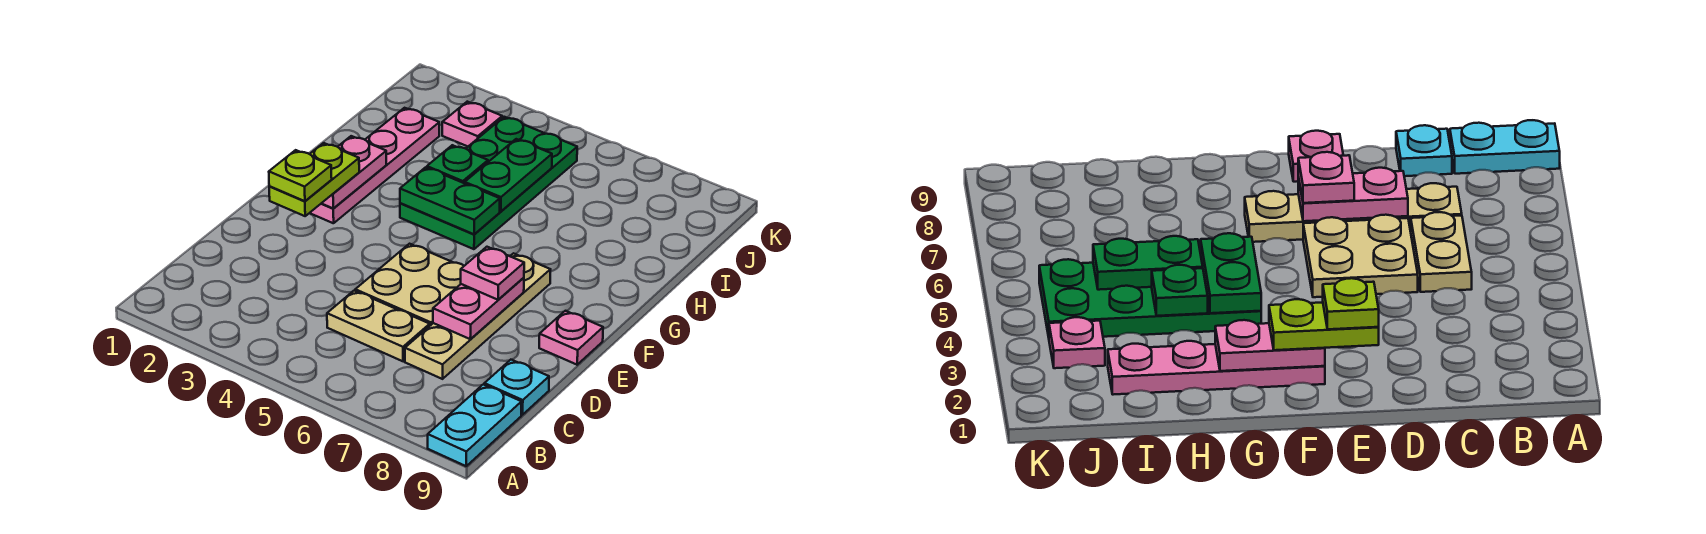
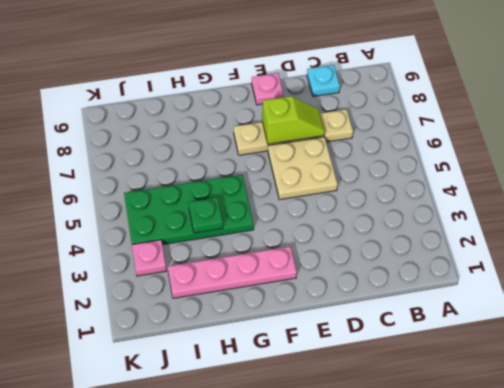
lime 1x2 slope [262,96,325,144] -> pink 1x2 plate [433,278,524,339]
none -> cyan 1x2 plate [428,384,522,466]
none -> tan 1x2 plate [327,291,430,361]
none -> pink 1x2 plate [322,136,386,209]

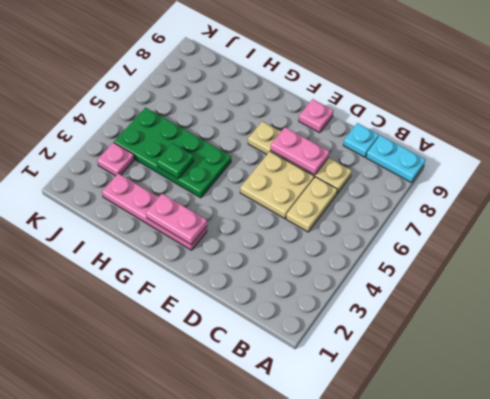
none -> green 1x2 plate [400,167,500,234]
none -> green 1x2 plate [465,139,552,212]
none -> lime 1x2 plate [269,143,359,216]

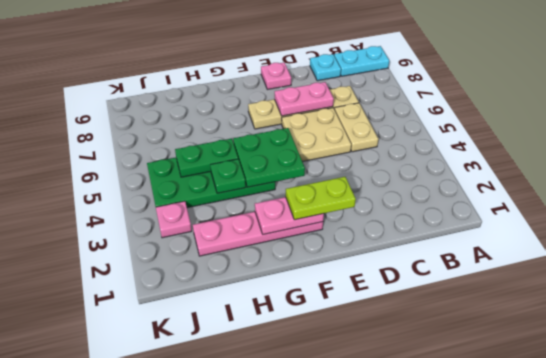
green 2x2 plate [233,128,305,187] -> green 1x2 plate [400,167,500,234]
none -> pink 1x1 plate [461,247,524,300]
none -> lime 1x1 plate [269,150,332,201]

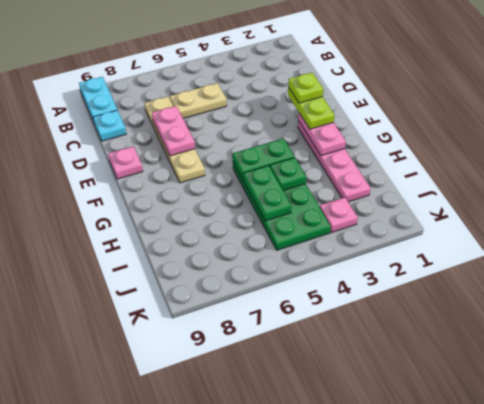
none -> tan 2x2 plate [355,244,464,326]
none -> pink 1x1 plate [461,247,524,300]

